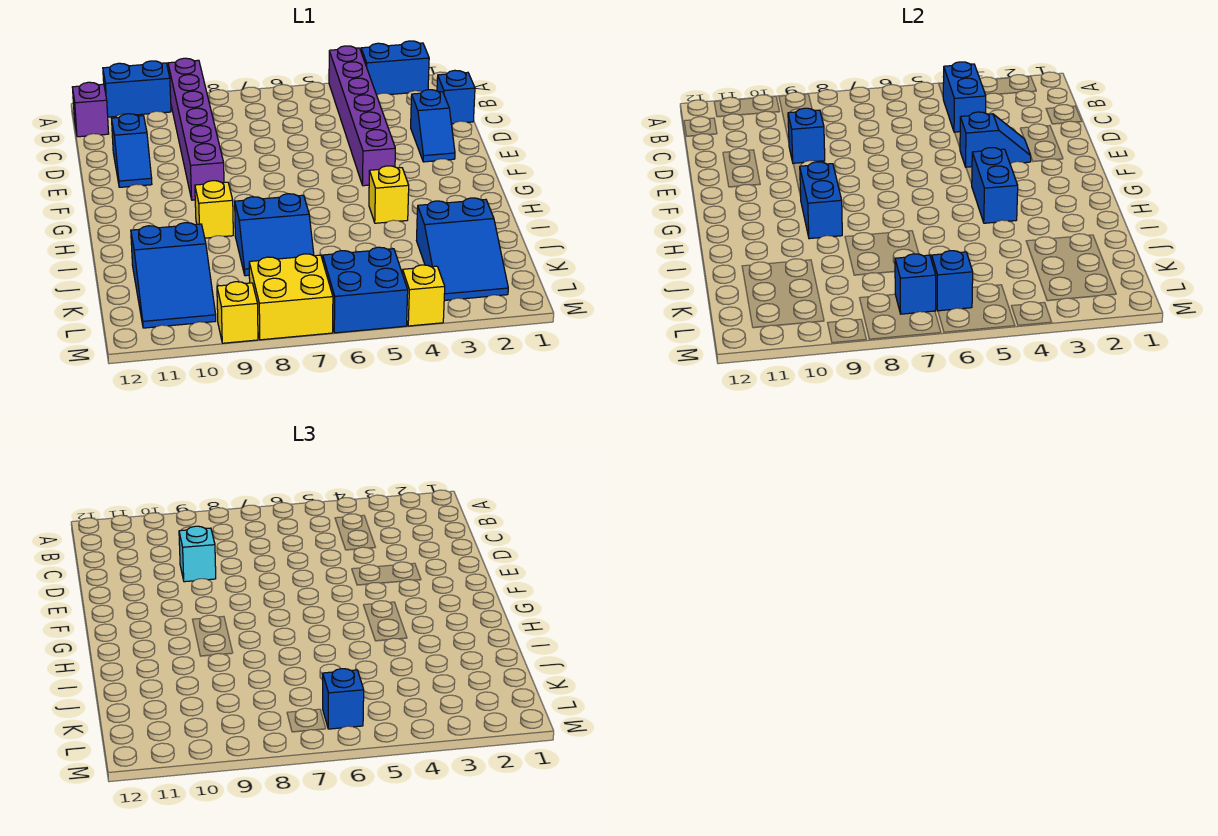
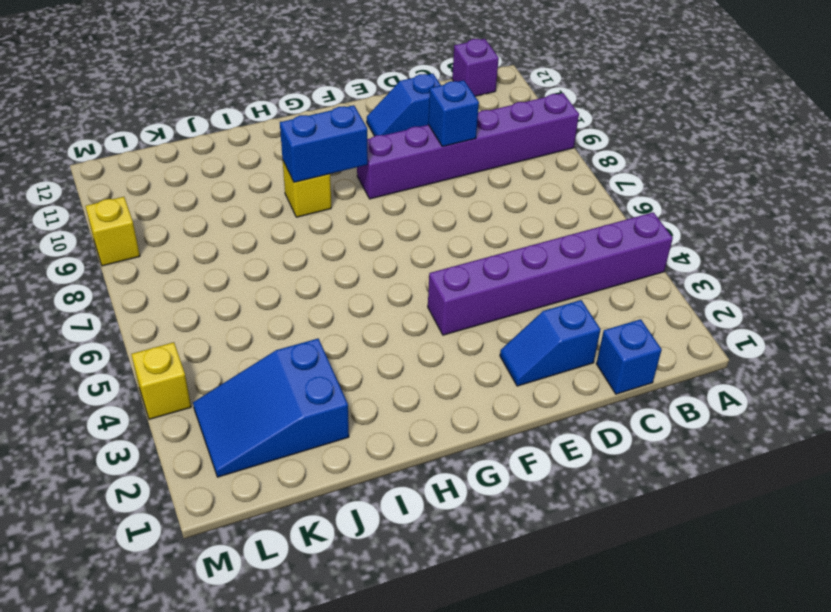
none -> blue 1x2 brick [361,41,429,95]
none -> blue 1x2 brick [103,61,171,117]
none -> yellow 1x1 brick [369,166,409,223]

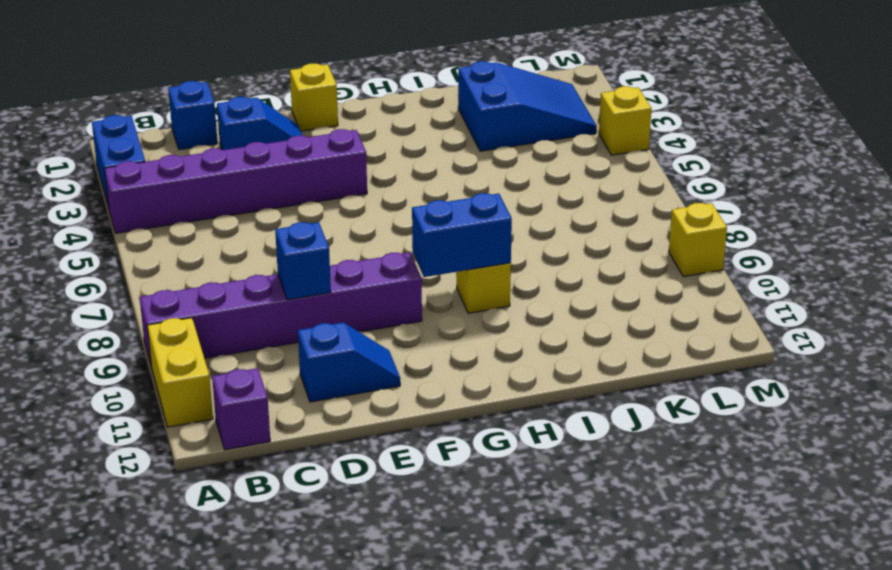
yellow 1x2 brick [147,318,213,427] -> blue 1x2 brick [103,61,171,117]
yellow 1x1 brick [290,64,338,131] -> yellow 1x1 brick moved to [369,166,409,223]
none -> blue 2x2 slope [235,194,314,276]
none -> blue 2x3 slope [131,223,216,328]
none -> blue 2x2 brick [323,247,408,333]

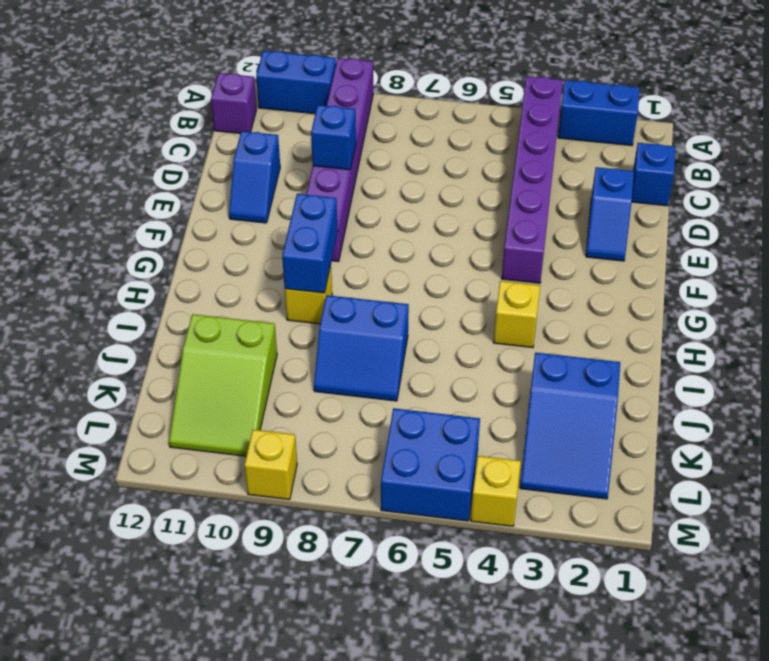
lime 2x3 slope [169,314,277,456] -> blue 2x3 slope [131,223,216,328]
none -> yellow 2x2 brick [249,254,333,340]
none -> blue 1x2 brick [943,62,986,132]
none -> blue 1x2 slope [960,112,1031,167]

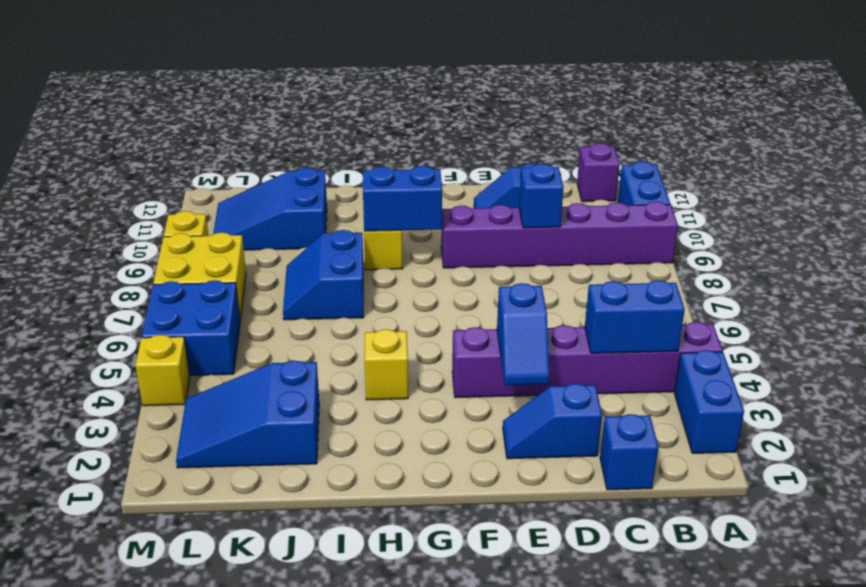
none -> blue 1x2 brick [971,148,1018,223]
none -> blue 1x1 brick [932,251,973,311]
none -> blue 1x1 brick [895,254,936,314]

